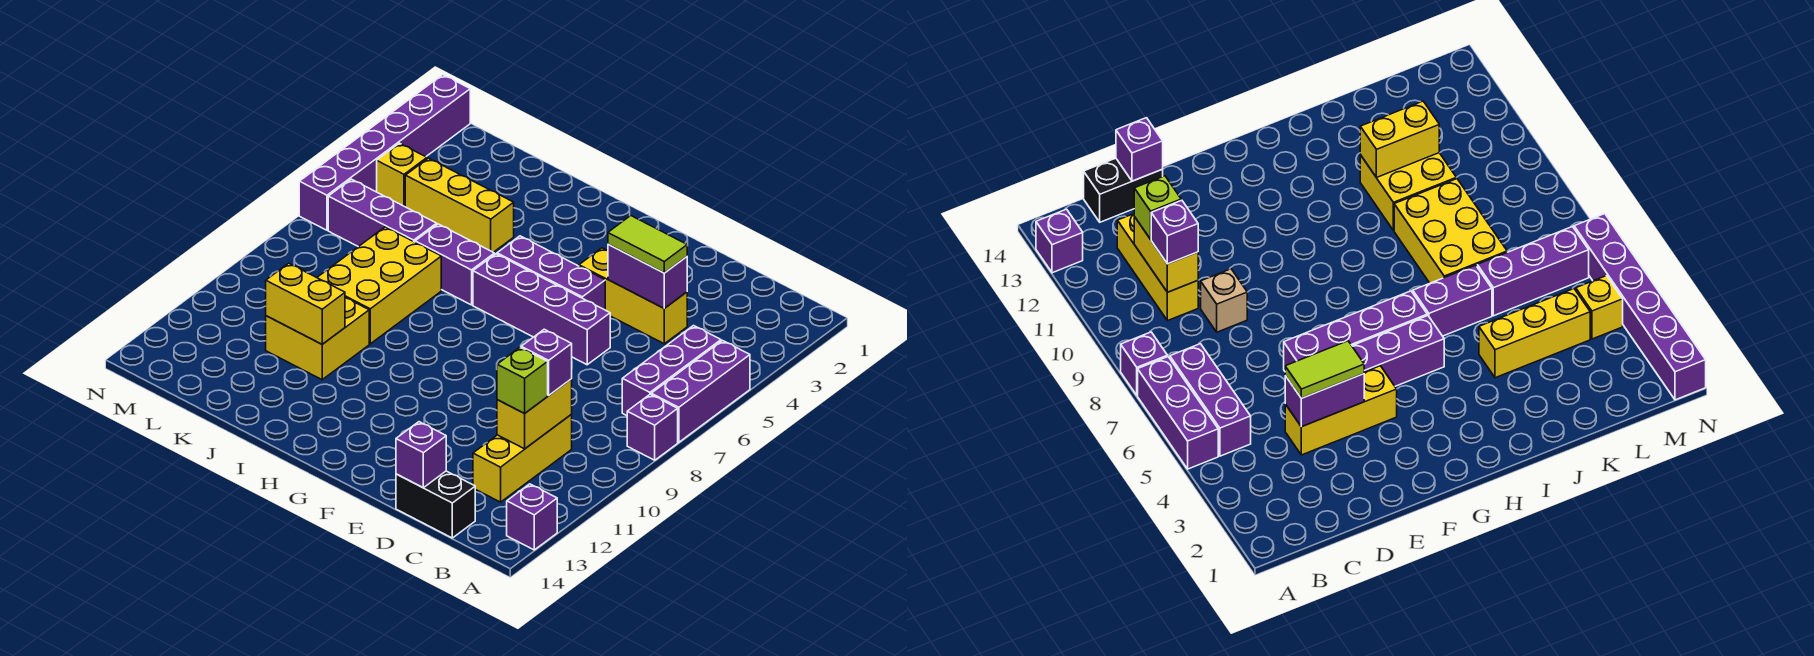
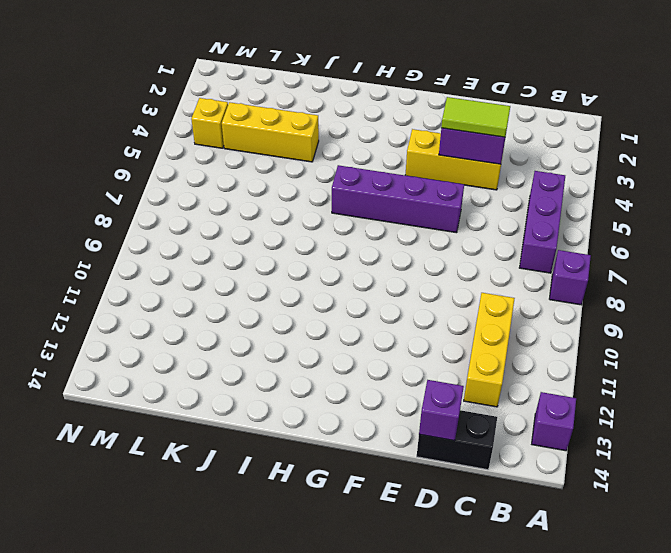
none -> purple 1x3 brick [651,341,750,442]
none -> tan 1x1 brick [1201,269,1247,332]
none -> purple 1x3 brick [497,236,605,310]

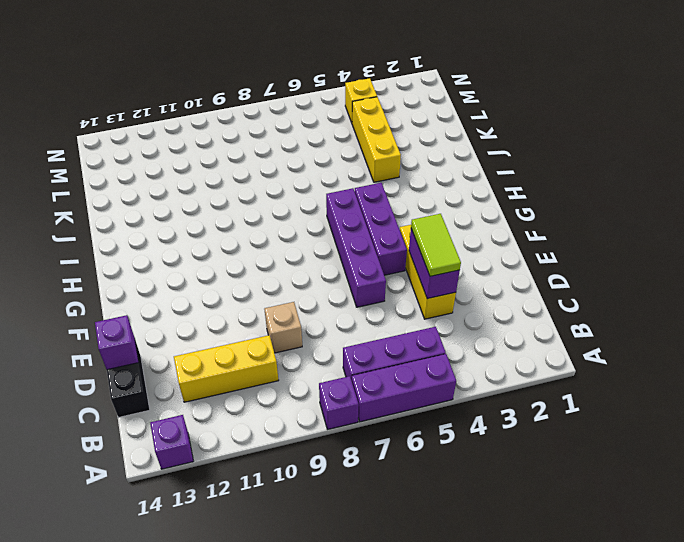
none -> purple 1x2 brick [415,224,494,305]
none -> yellow 2x3 brick [317,227,441,344]
none -> yellow 2x2 brick [266,298,369,380]

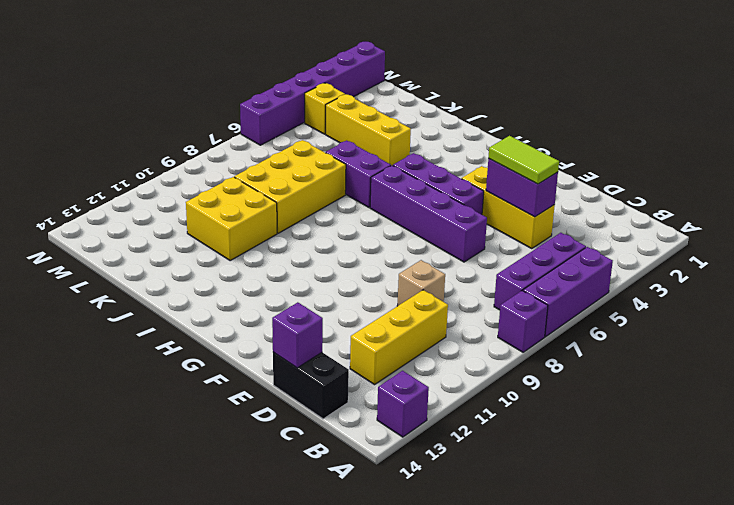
none -> purple 1x3 brick [328,179,437,247]
none -> yellow 1x2 brick [497,379,572,449]
none -> yellow 1x2 brick [266,263,345,344]

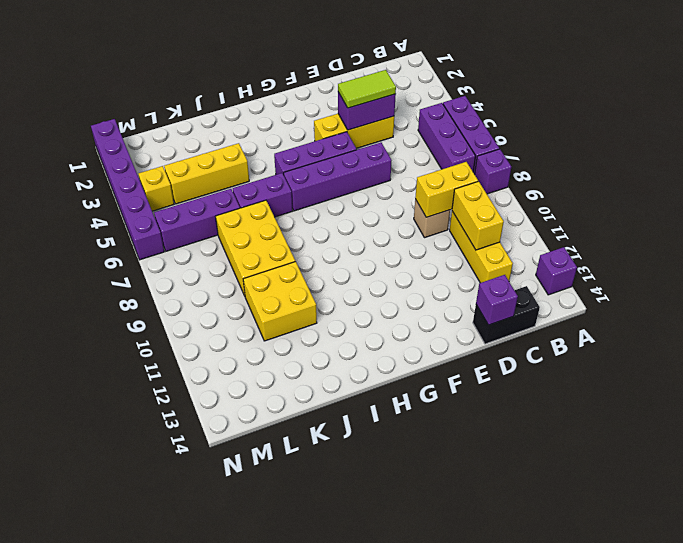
yellow 1x2 brick [415,162,478,217] -> yellow 1x2 brick moved to [266,263,345,344]
none -> purple 1x1 brick [521,329,572,395]
none -> lime 1x1 brick [497,347,548,413]

